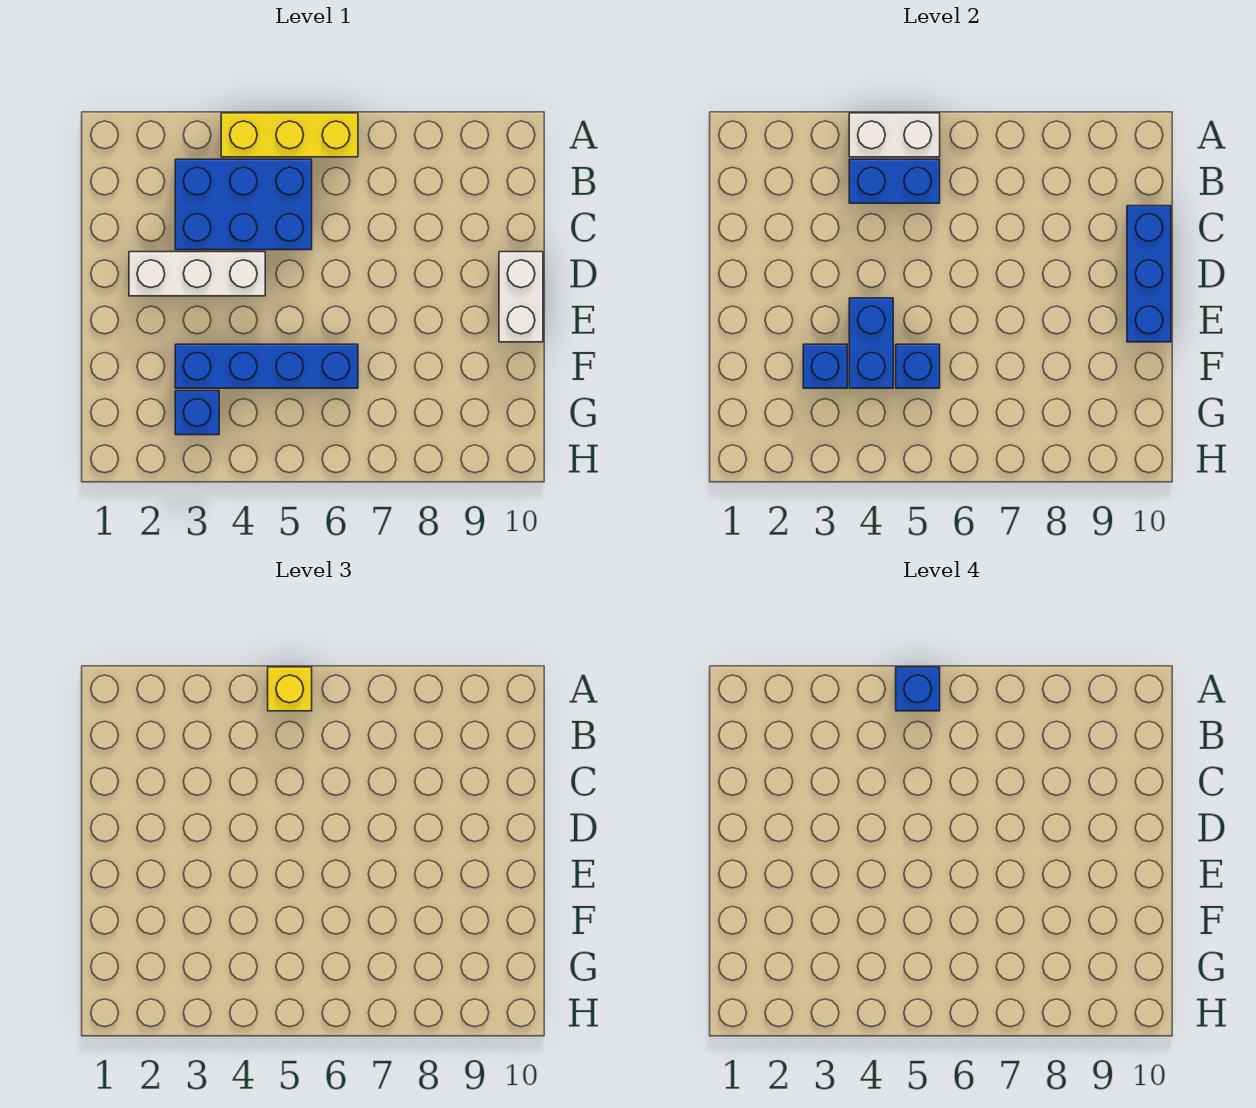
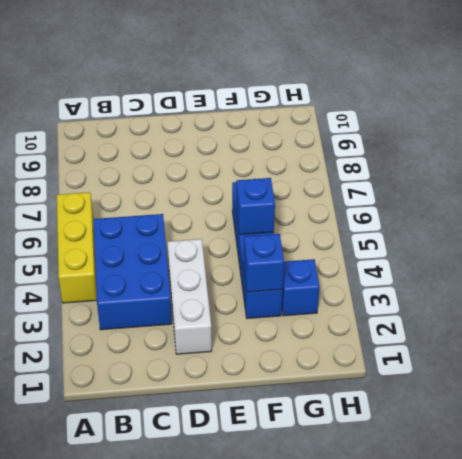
none -> white 1x2 brick [499,252,543,342]
none -> white 1x2 brick [849,113,940,157]
none -> blue 1x2 brick [849,159,940,203]

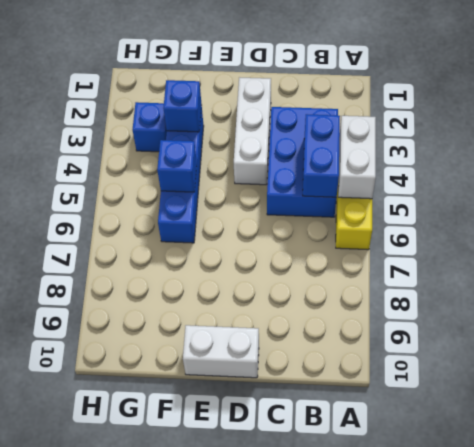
none -> blue 1x3 brick [1127,206,1171,342]
none -> blue 1x2 brick [849,298,893,388]
none -> yellow 1x1 brick [268,667,312,711]

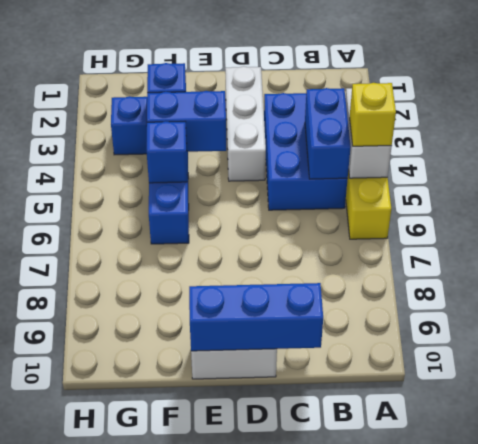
none -> blue 1x1 brick [896,667,940,711]

